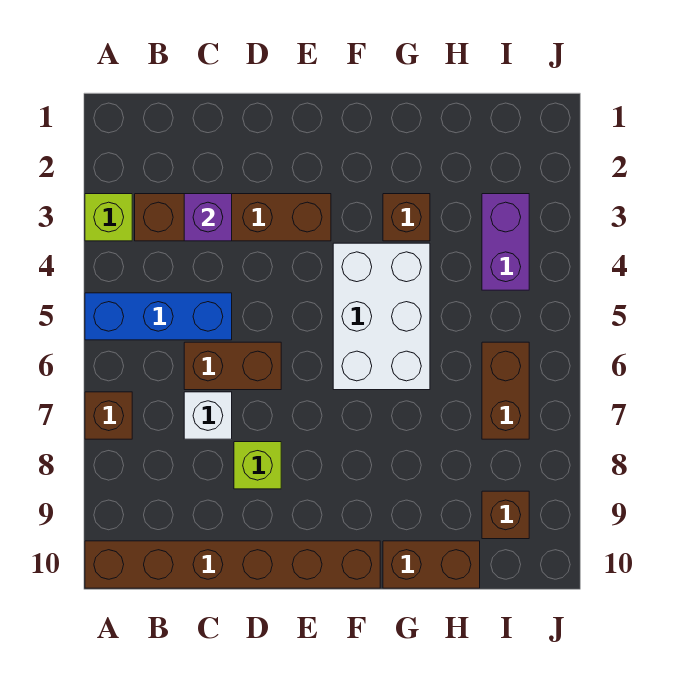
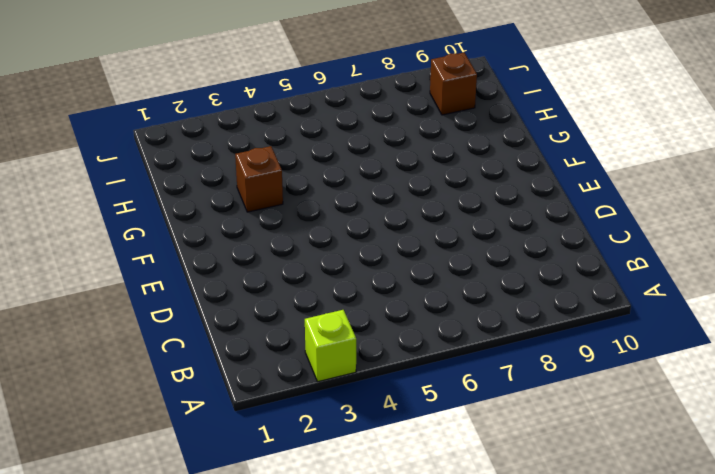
none -> blue 1x3 brick [85,293,232,340]
none -> brown 1x1 brick [85,392,132,439]
none -> brown 1x6 brick [85,541,380,588]

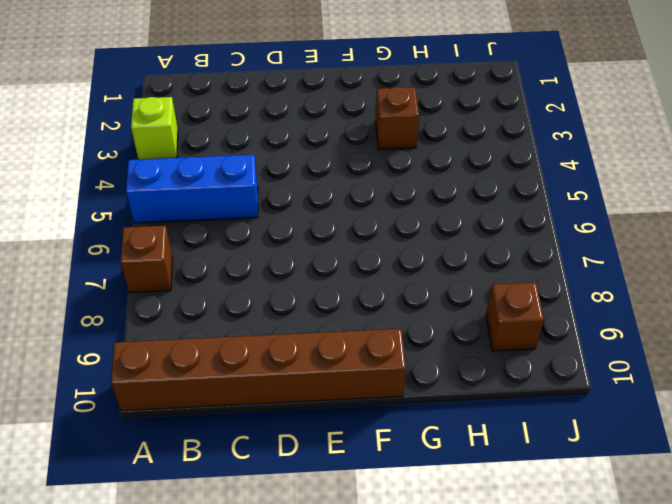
none -> brown 1x4 brick [135,194,331,241]
none -> brown 1x2 brick [184,342,281,390]
none -> white 1x1 brick [184,392,232,439]

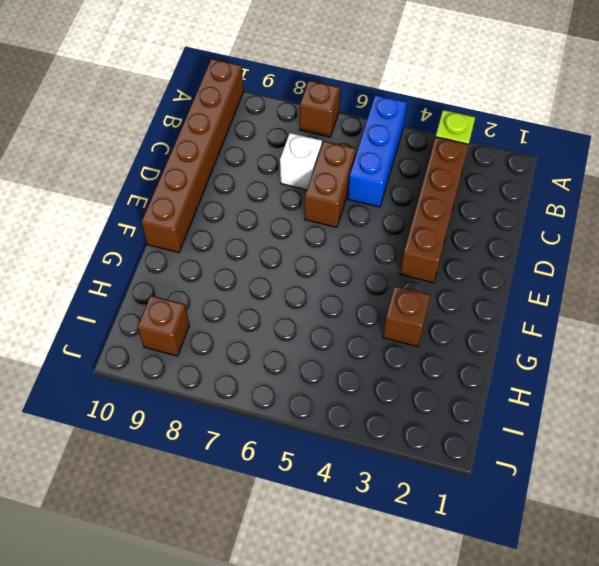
none -> lime 1x1 brick [234,442,281,489]
none -> white 2x3 brick [333,243,430,390]
none -> brown 1x2 brick [383,541,480,588]

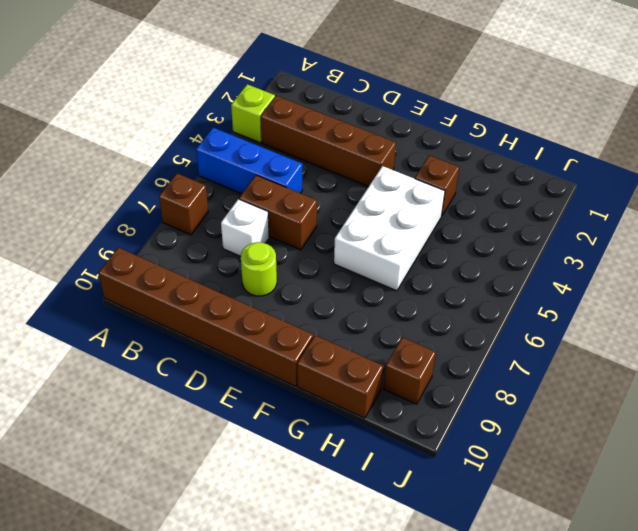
lime 1x1 round brick [241,242,277,296] -> lime 1x1 brick [234,442,281,489]
none -> purple 1x2 brick [482,194,529,290]
none -> brown 1x2 brick [482,342,529,439]
none -> purple 1x1 brick [184,194,232,241]

